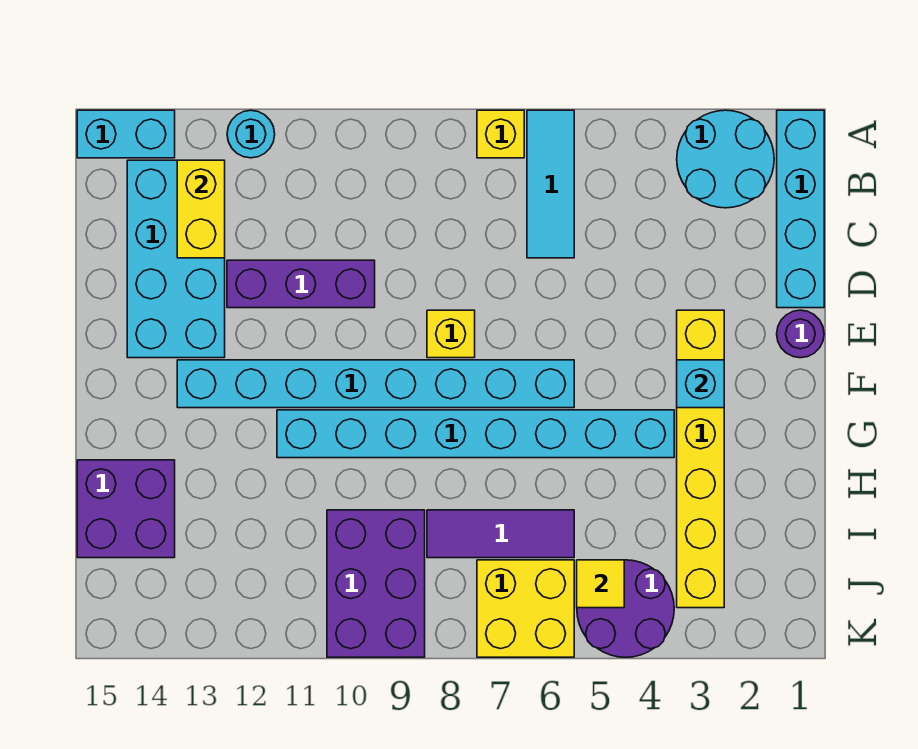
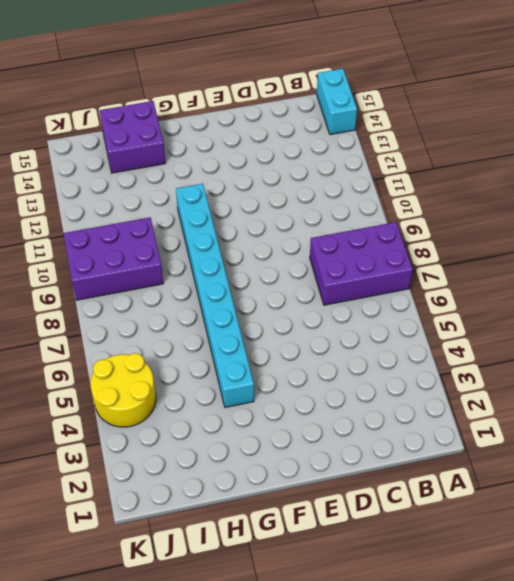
purple 2x3 brick [310,222,413,305] -> yellow 1x1 brick [477,110,524,158]
yellow 2x2 round brick [90,353,156,427] -> purple 2x2 round brick [577,560,674,657]
none -> cyan 1x4 brick [777,110,824,308]
none -> cyan 2x2 round brick [677,110,774,208]
none -> cyan 1x3 tile [527,110,574,258]

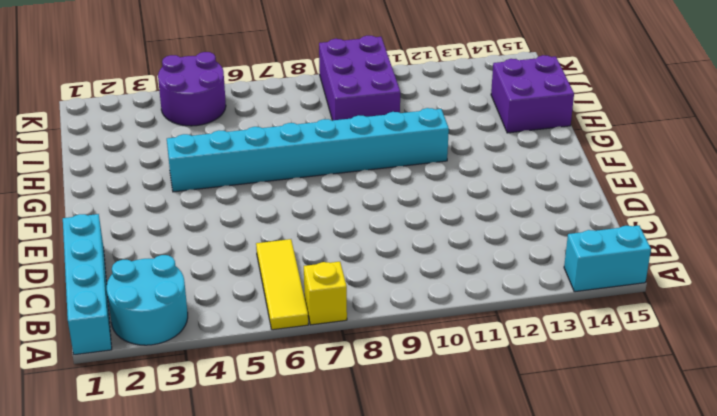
yellow 1x3 tile [256,239,308,330] -> cyan 1x3 tile [527,110,574,258]
none -> cyan 1x1 round brick [227,110,275,158]
none -> cyan 2x4 brick [127,160,225,358]
none -> purple 1x3 brick [227,260,375,308]

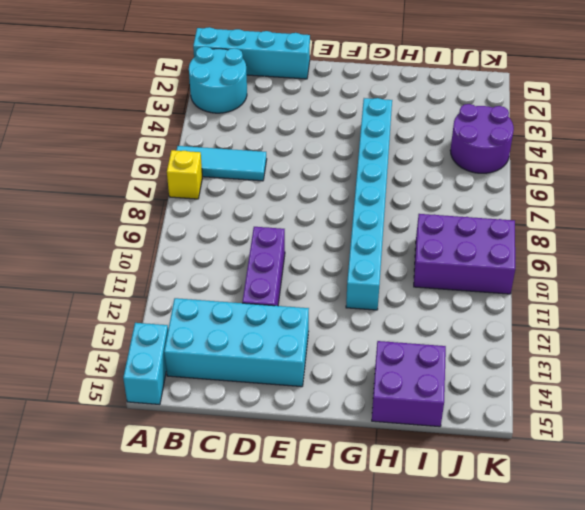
none -> cyan 1x1 round brick [227,110,275,158]
none -> purple 1x1 round brick [777,310,824,358]
none -> yellow 1x6 brick [677,310,724,608]

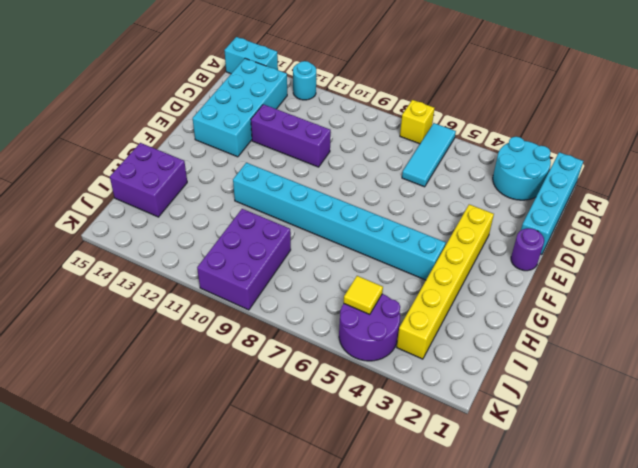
none -> yellow 1x1 brick [427,310,475,358]
none -> cyan 1x8 brick [177,360,574,408]
none -> purple 1x3 tile [427,510,574,558]

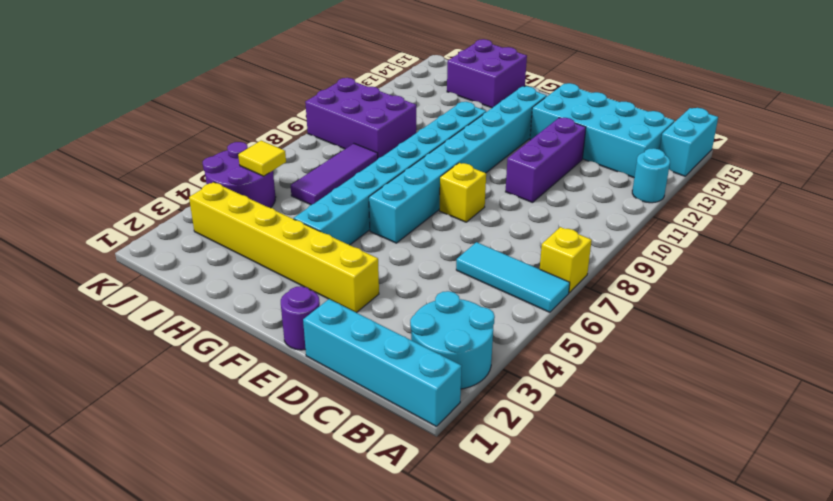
none -> yellow 2x2 brick [477,560,574,657]
none -> yellow 1x2 brick [177,160,225,258]
none -> cyan 1x1 brick [677,360,724,408]

